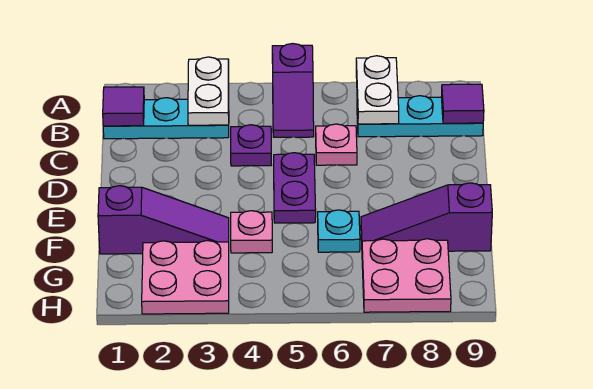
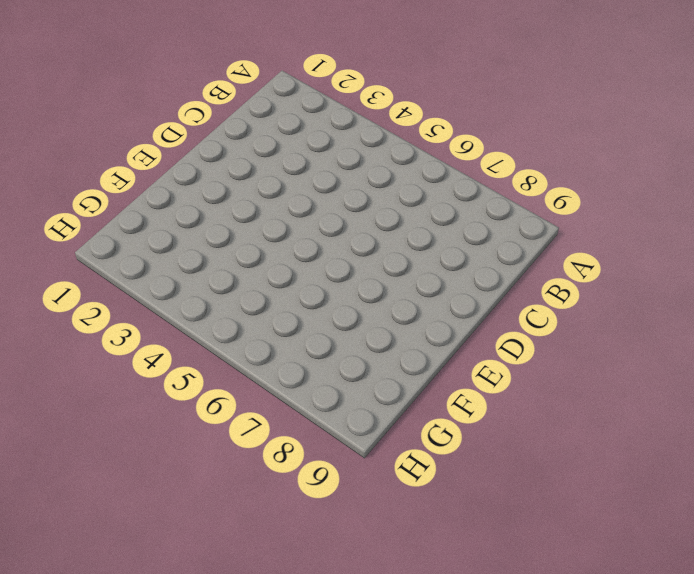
none -> purple 1x2 slope [272,44,314,137]
none -> cyan 1x3 plate [103,98,229,139]
none -> cyan 1x3 plate [357,96,483,137]

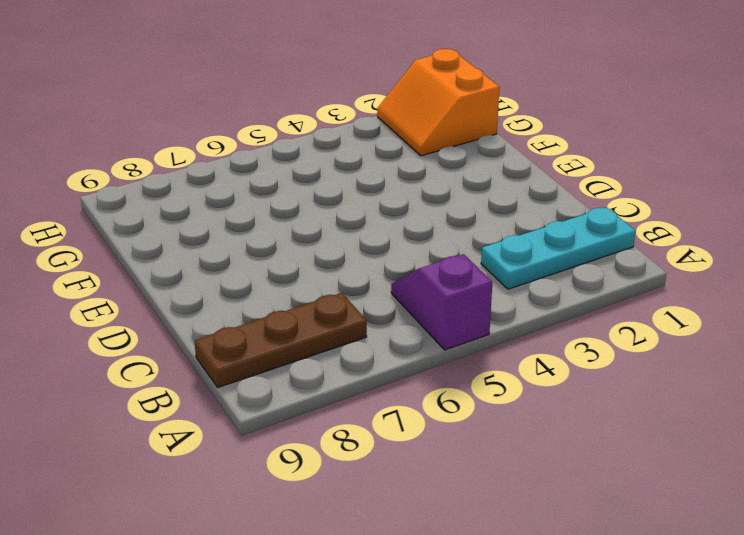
brown 1x3 plate [194,293,367,387] -> cyan 1x3 plate [357,96,483,137]
orange 2x2 slope [377,49,499,156] -> pink 2x2 plate [142,241,229,314]
none -> purple 1x1 plate [231,125,271,166]
none -> pink 1x1 plate [316,124,357,165]
none -> purple 1x2 plate [274,153,316,223]

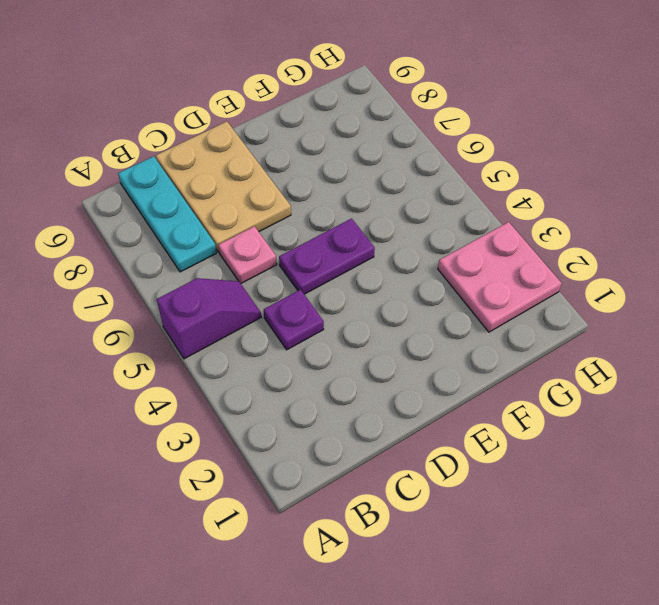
tan 2x3 plate [156,121,291,252] -> none
none -> cyan 1x3 plate [103,98,229,139]
none -> purple 1x3 slope [98,186,229,254]
none -> pink 1x1 plate [231,211,272,253]

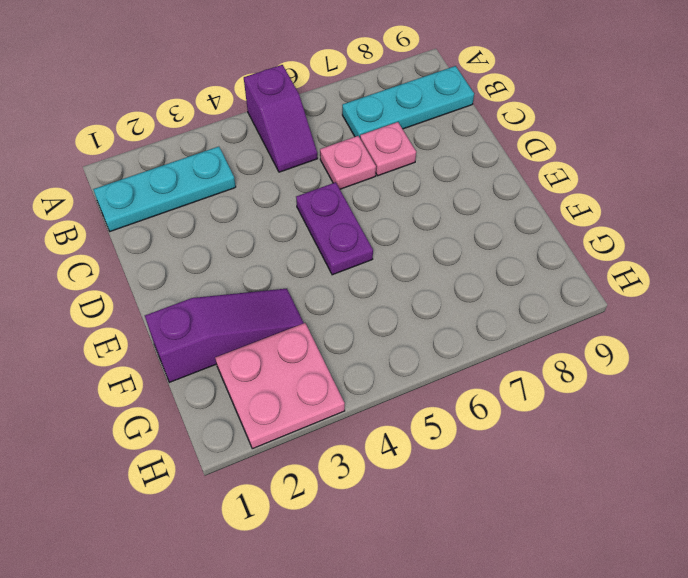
pink 1x1 plate [360,122,416,176] -> pink 1x1 plate moved to [231,211,272,253]
none -> purple 1x1 plate [231,125,271,166]
none -> cyan 1x1 plate [318,210,360,252]
none -> purple 1x3 slope [361,183,492,251]

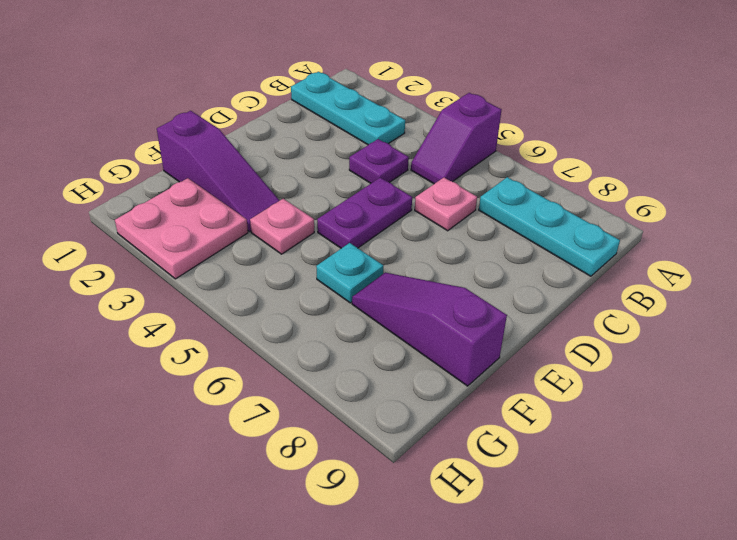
none -> pink 2x2 plate [362,239,451,312]
none -> white 1x2 plate [188,57,229,125]
none -> white 1x2 plate [356,56,399,124]

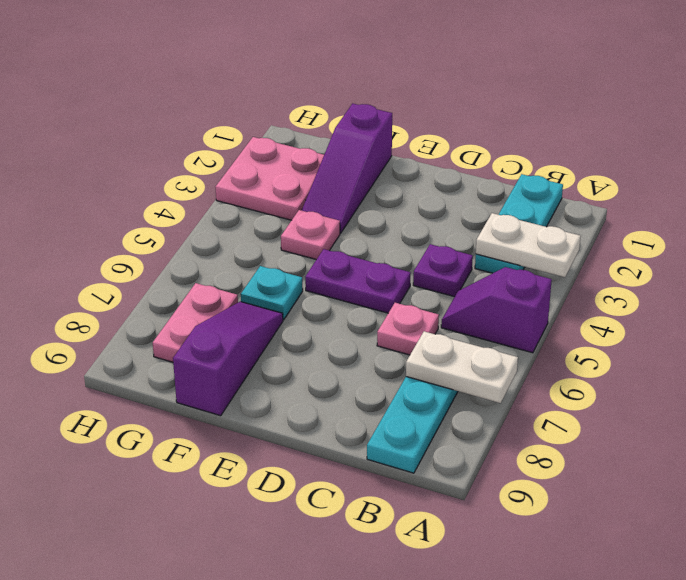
pink 1x2 plate [153,283,238,362] -> pink 2x2 plate [362,239,451,312]
none -> purple 1x1 tile [103,87,144,126]
none -> purple 1x1 tile [441,84,484,123]

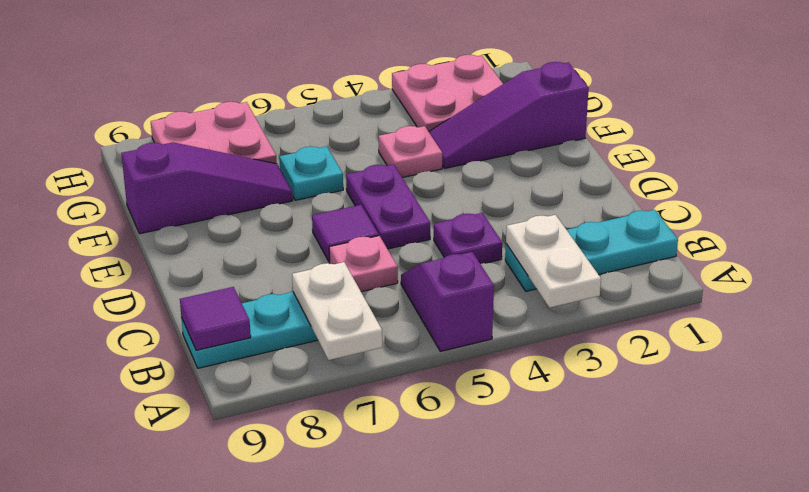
purple 1x1 tile [312,205,379,262] -> purple 1x1 tile moved to [103,87,144,126]

